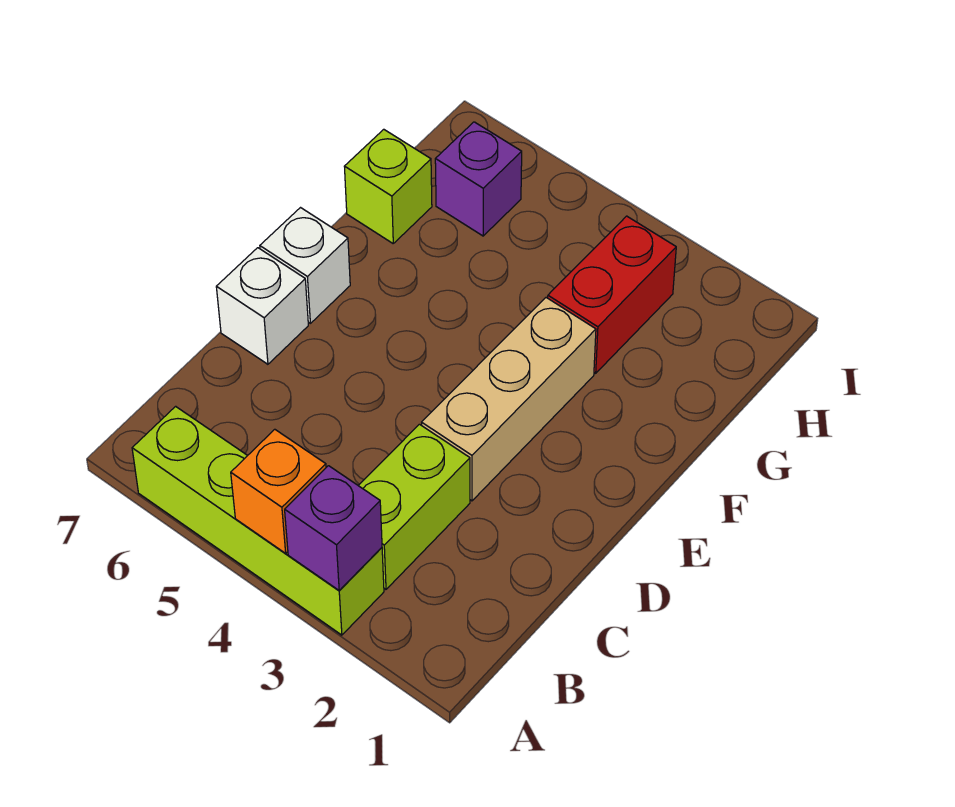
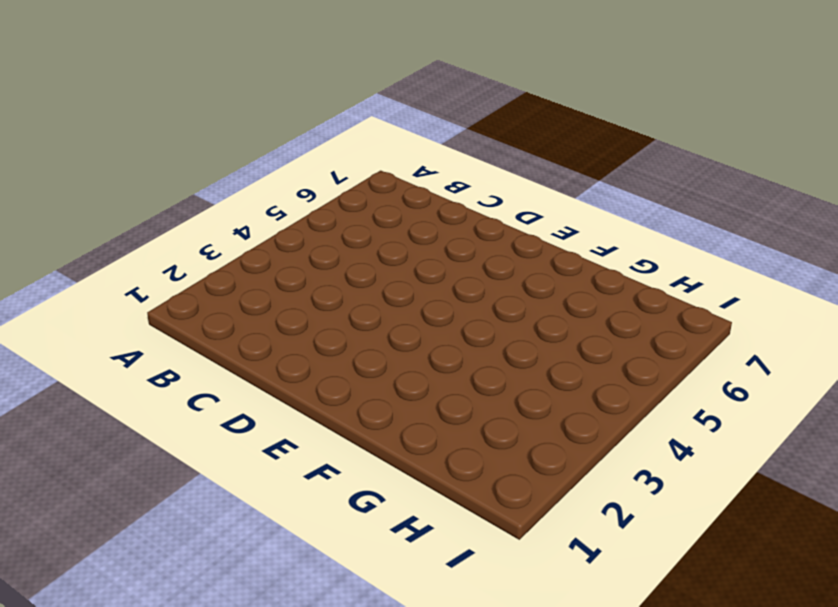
none -> lime 1x4 brick [132,406,384,635]
none -> lime 1x2 brick [358,424,470,589]

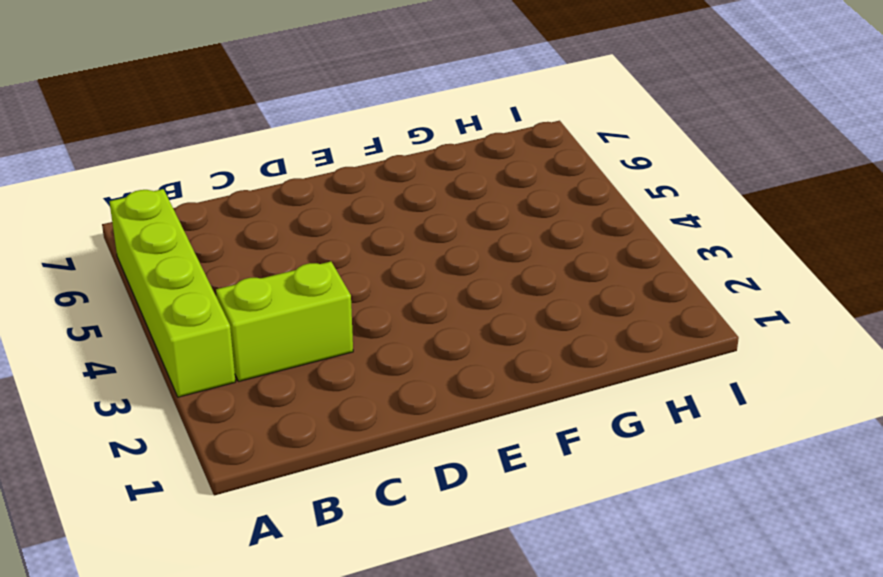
none -> tan 1x3 brick [422,298,596,501]
none -> white 1x1 brick [216,248,308,364]

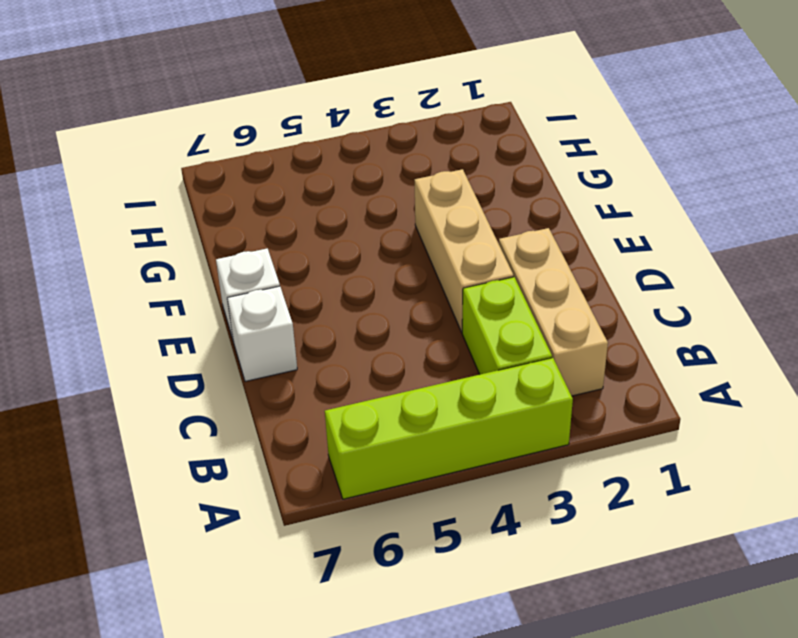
tan 1x3 brick [499,228,608,396] -> none
none -> red 1x2 brick [548,216,676,373]
none -> lime 1x1 brick [344,129,432,243]

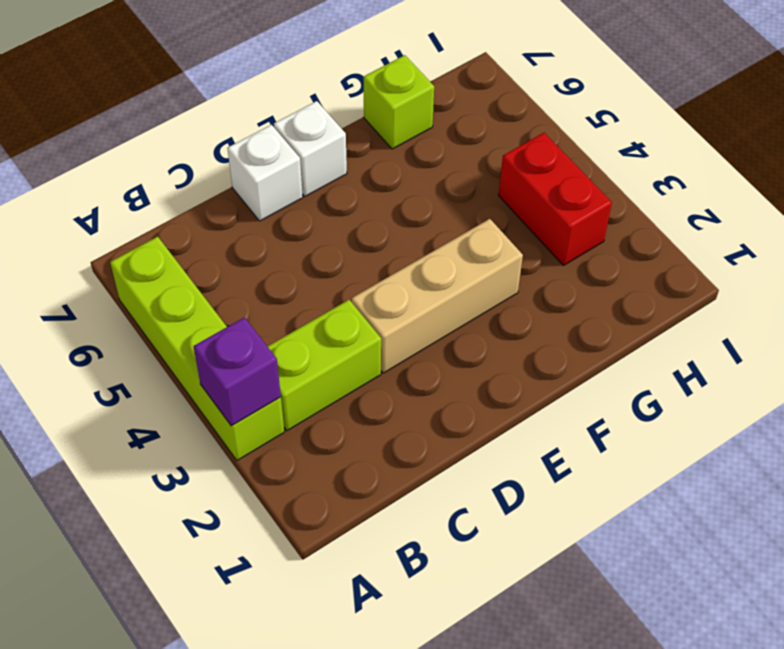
red 1x2 brick [499,133,612,266] -> red 1x2 brick turned to [548,216,676,373]
none -> purple 1x1 brick [435,122,522,236]
none -> orange 1x1 brick [231,429,326,554]

